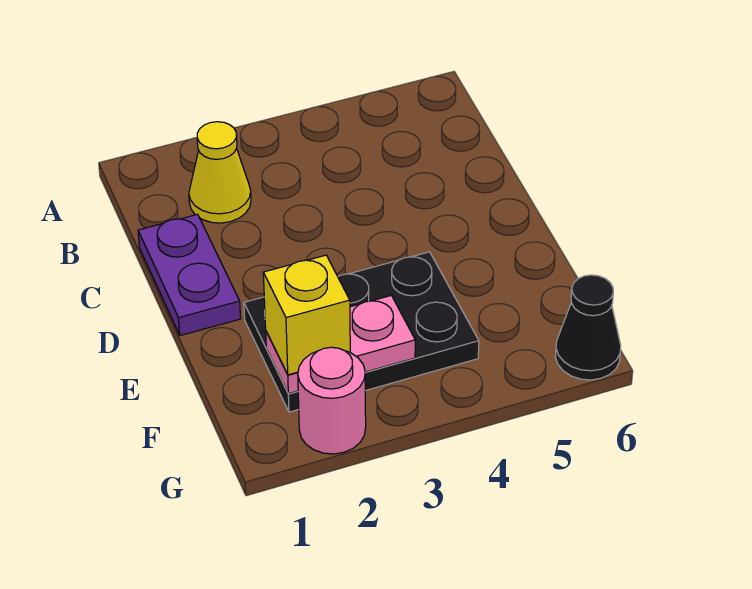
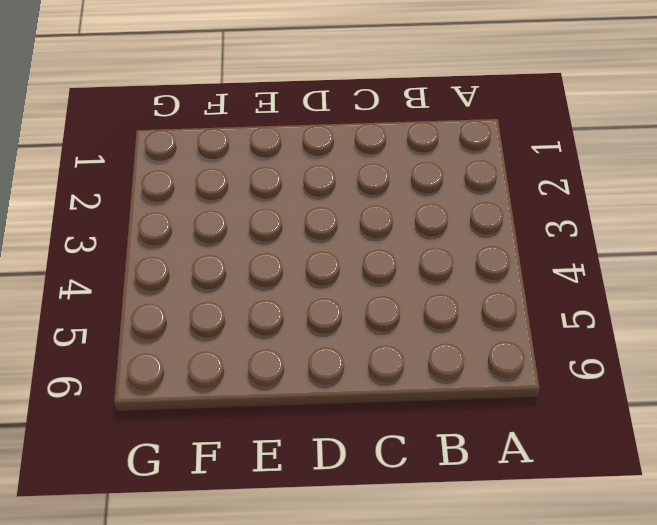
none -> yellow 1x1 cone [189,122,251,223]
none -> purple 1x2 plate [138,214,241,336]

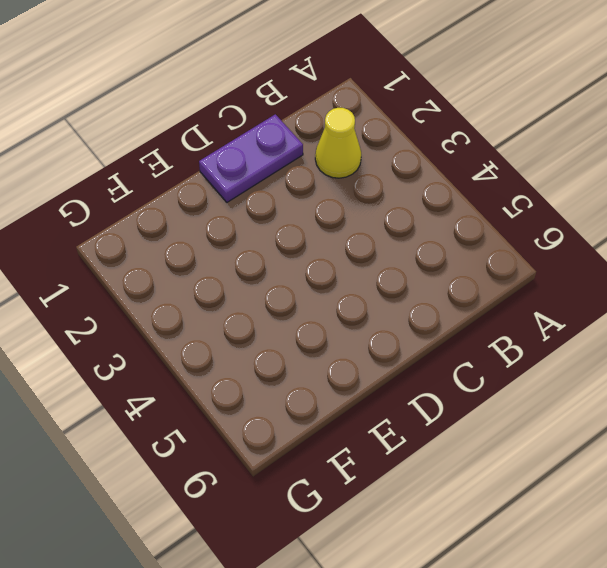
none -> black 2x3 plate [244,252,479,412]
none -> pink 1x1 round brick [298,347,366,454]

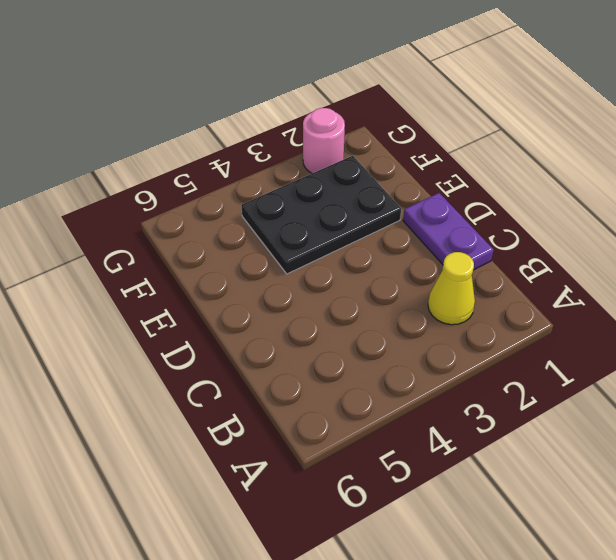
none -> black 1x1 cone [555,275,621,380]
none -> pink 1x2 plate [266,295,415,394]

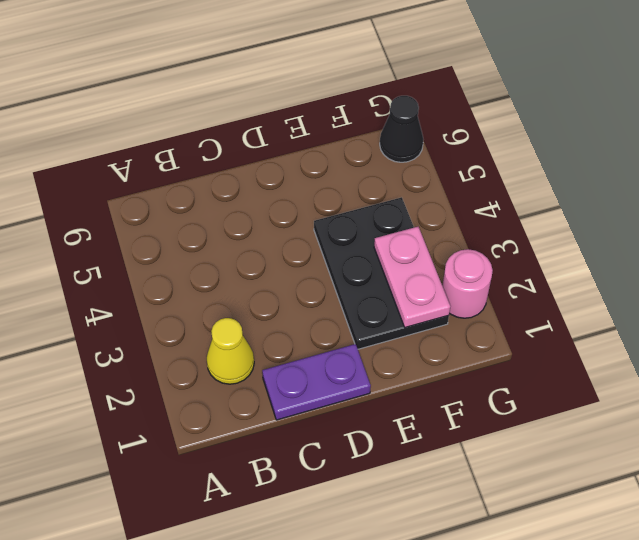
none -> yellow 1x1 brick [263,255,350,375]

